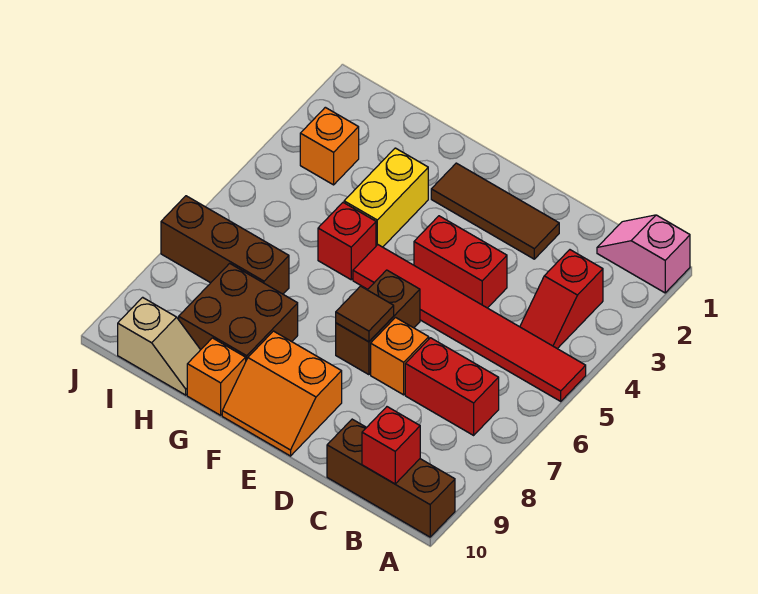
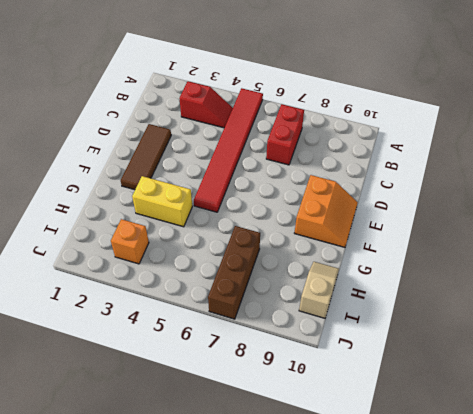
none -> pink 1x2 slope [597,215,690,293]
none -> brown 1x3 brick [327,419,455,537]
none -> red 1x2 brick [414,216,507,308]

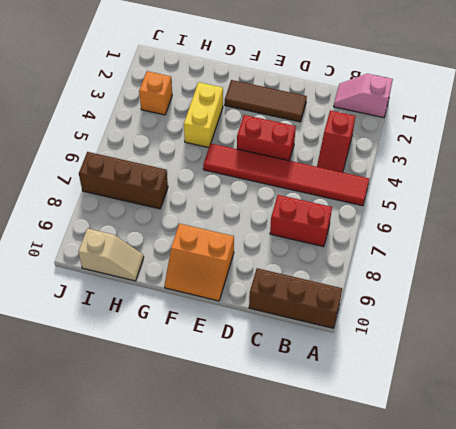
none -> orange 1x1 brick [371,318,429,395]
none -> brown 1x2 brick [336,270,420,375]
none -> red 1x1 brick [318,203,376,280]

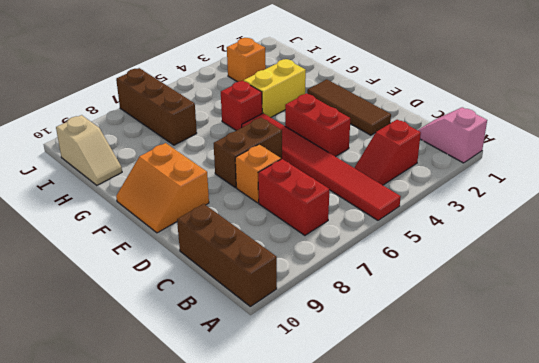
none -> brown 2x2 brick [179,263,298,360]
none -> orange 1x1 brick [187,338,246,415]
none -> red 1x1 brick [362,407,420,484]

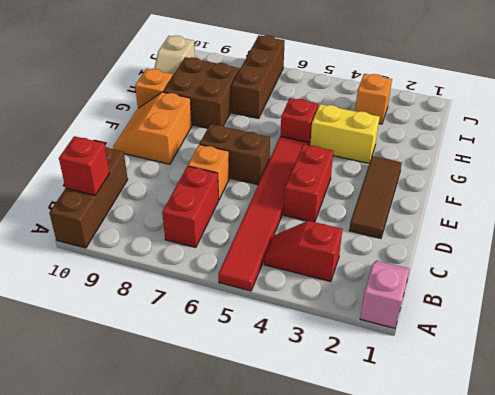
none -> brown 1x1 tile [336,286,394,342]

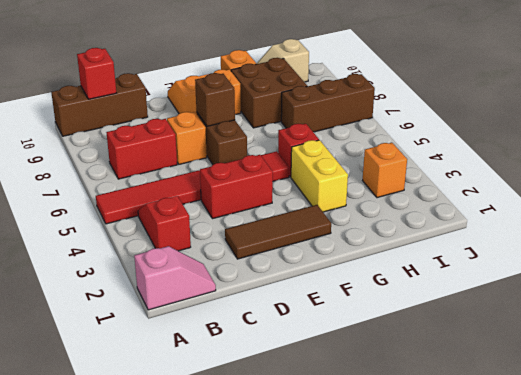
brown 1x1 brick [195,73,235,126] -> brown 1x1 tile [336,286,394,342]

